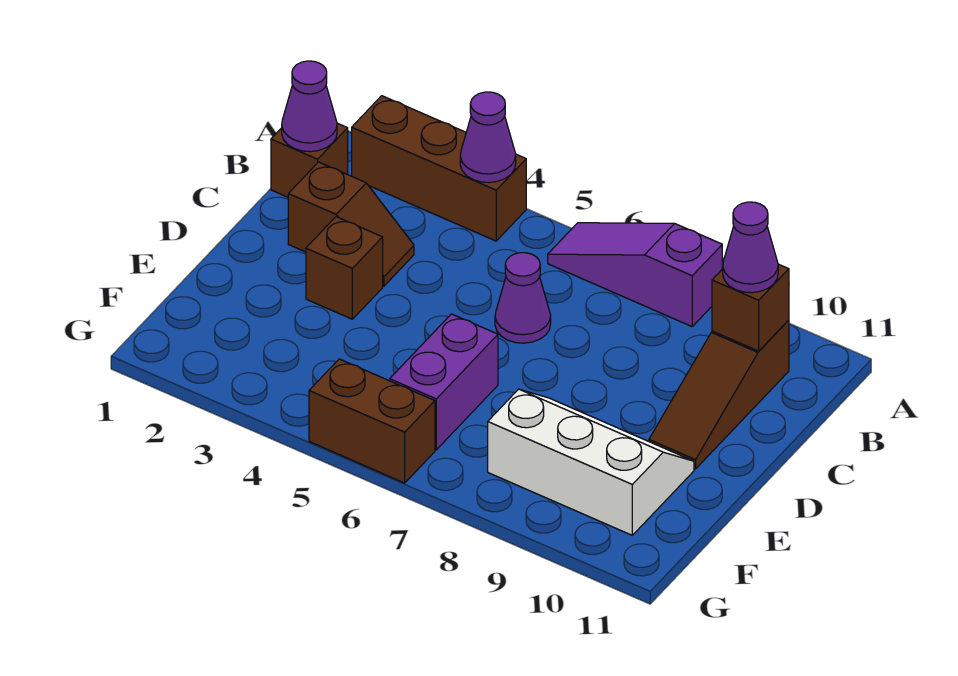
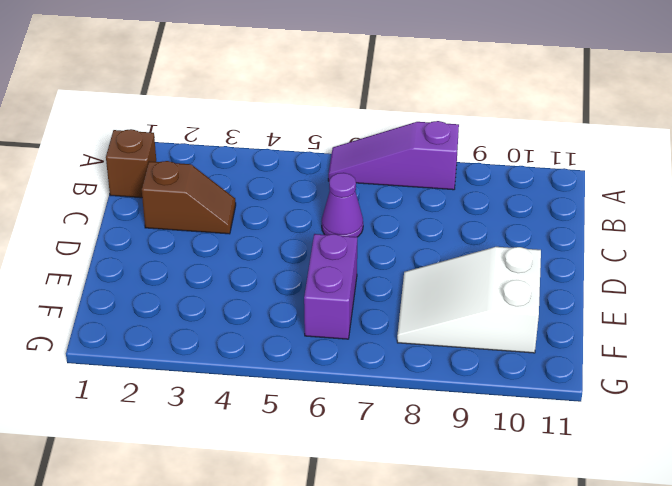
white 2x3 slope [397,247,541,353] -> white 2x3 slope turned to [488,389,694,535]
none -> brown 1x3 brick [352,96,526,241]
none -> brown 1x3 slope [649,320,789,469]
none -> brown 1x1 brick [306,217,383,319]

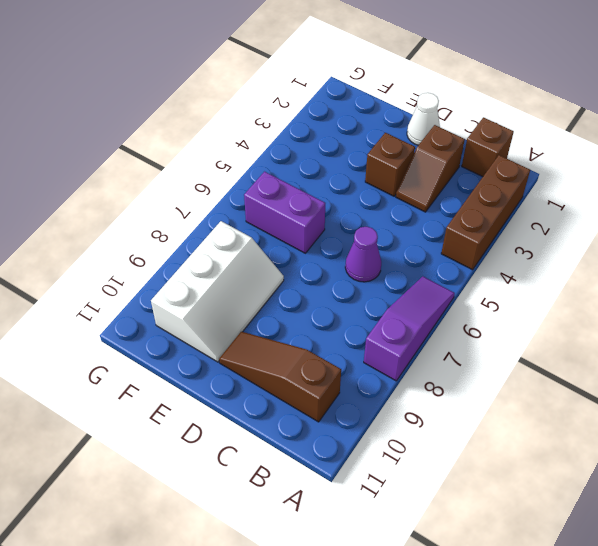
white 1x1 cone [407,93,440,145] -> none
none -> brown 1x2 brick [309,359,435,483]
none -> purple 1x1 cone [460,92,516,183]
none -> purple 1x1 cone [282,61,337,152]

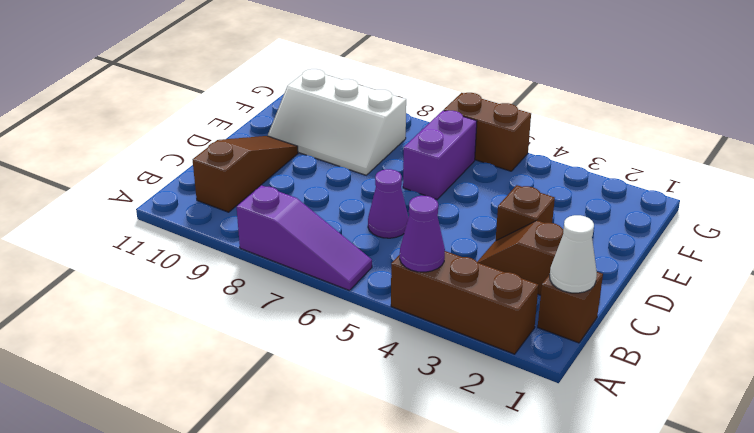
white 1x1 cone [550,215,597,293] -> purple 1x1 cone [282,61,337,152]
none -> brown 1x1 brick [712,264,789,351]
none -> purple 1x1 cone [723,202,778,293]

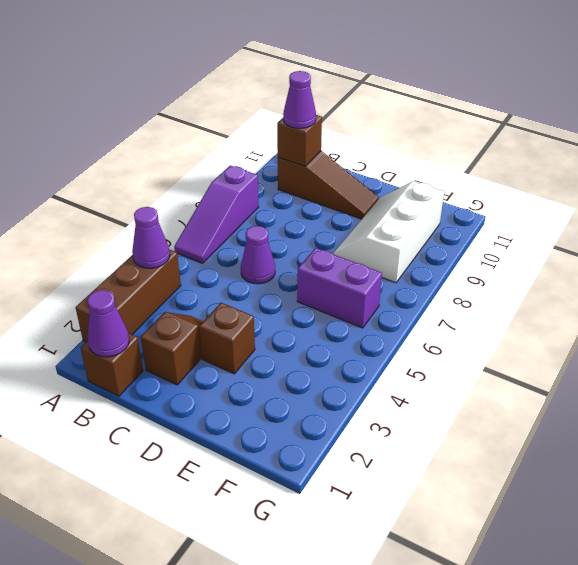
none -> brown 1x2 brick [309,359,435,483]

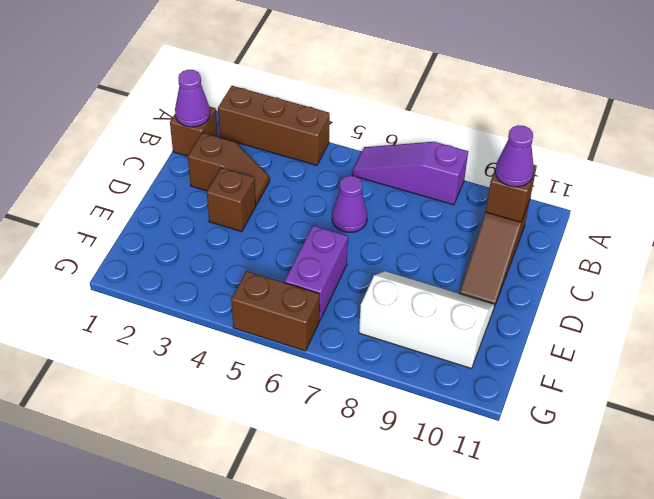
none -> purple 1x1 cone [460,92,516,183]

